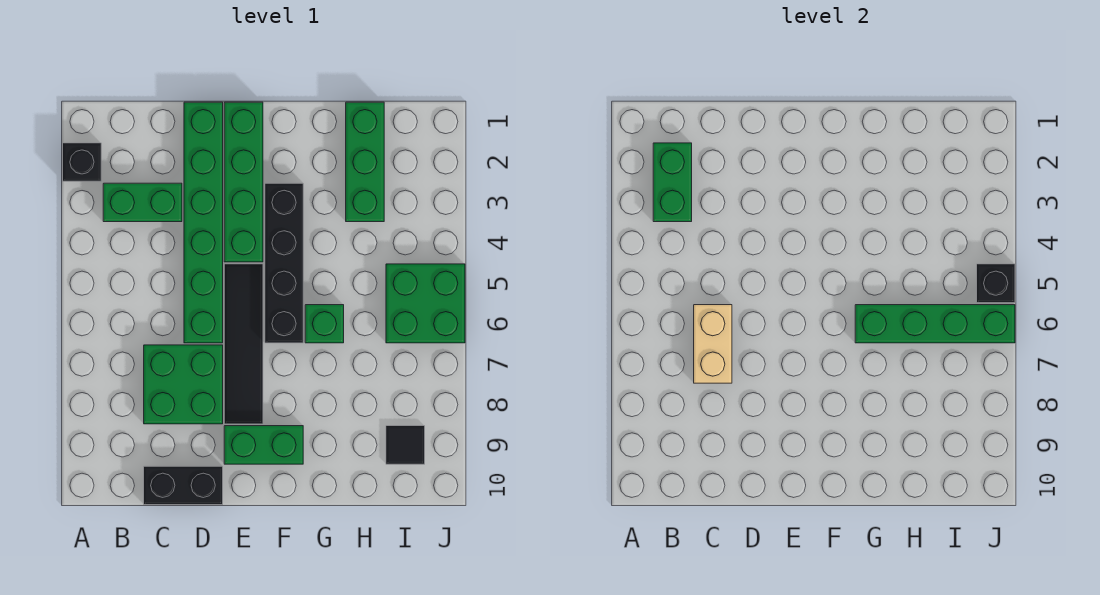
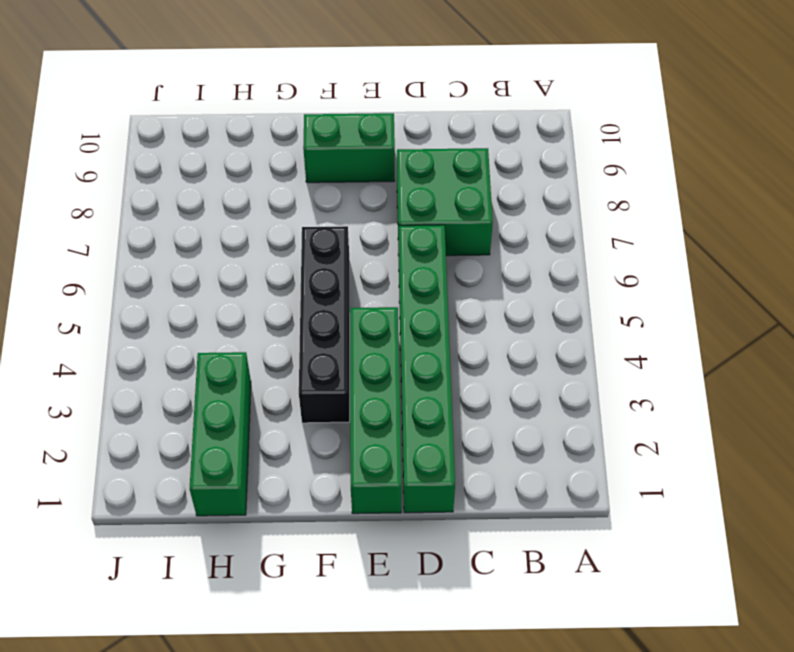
none -> black 1x1 brick [63,143,101,181]
none -> green 1x2 brick [103,183,182,222]
none -> black 1x2 brick [144,466,223,505]

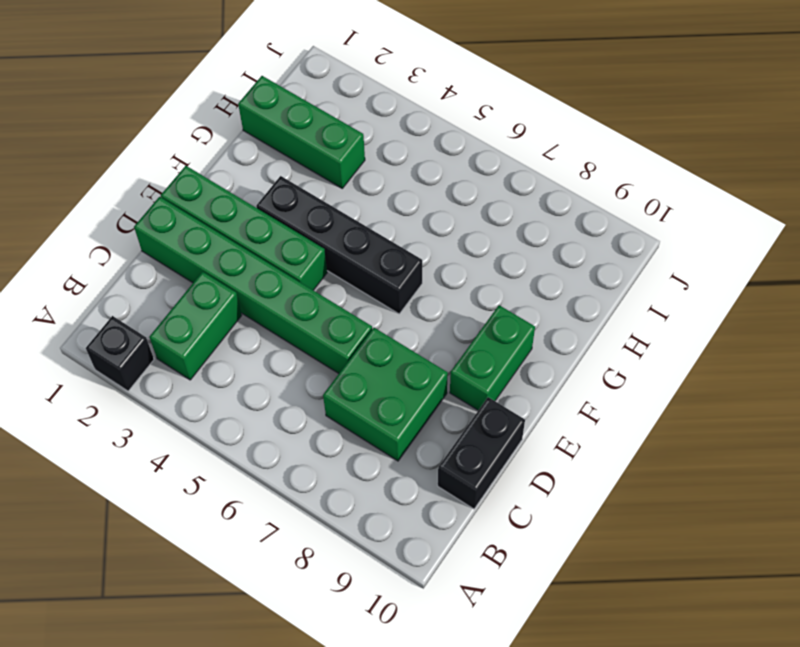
none -> black 1x4 tile [224,264,263,424]
none -> green 1x1 brick [305,305,344,343]
none -> green 2x2 brick [386,264,465,343]

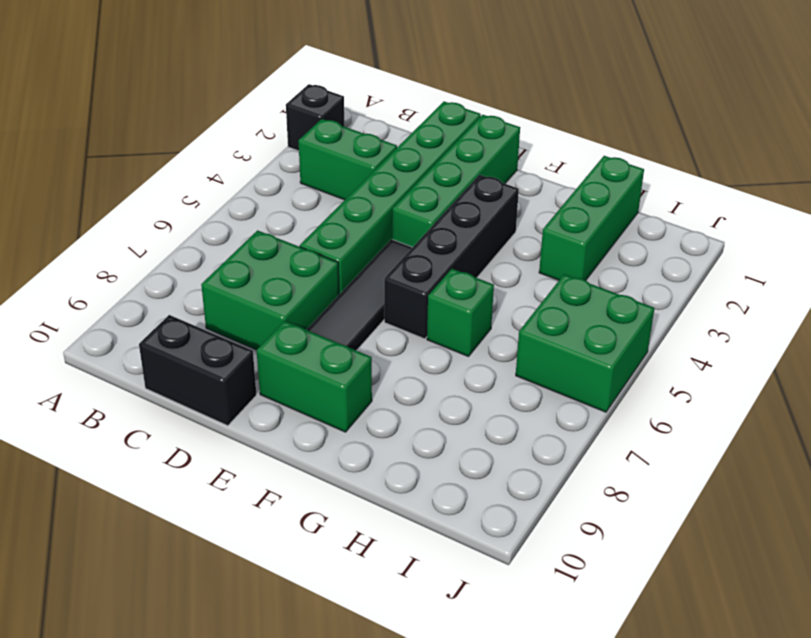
none -> black 1x1 tile [386,426,425,464]
none -> green 1x2 brick [653,143,692,222]
none -> tan 1x2 brick [694,305,732,383]

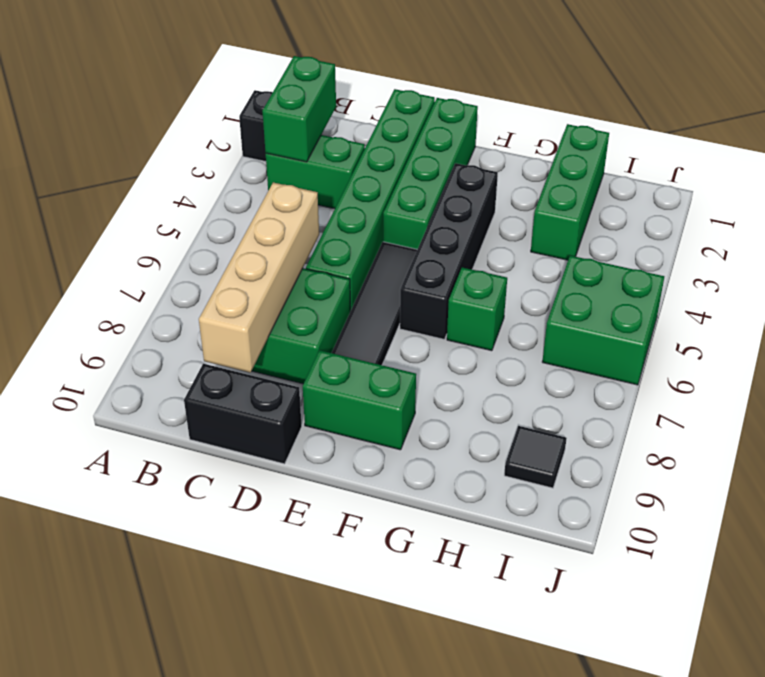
tan 1x4 brick [199,182,319,373] -> tan 1x2 brick [694,305,732,383]
none -> green 1x4 brick [855,305,1015,343]
none -> black 1x1 brick [977,264,1015,303]

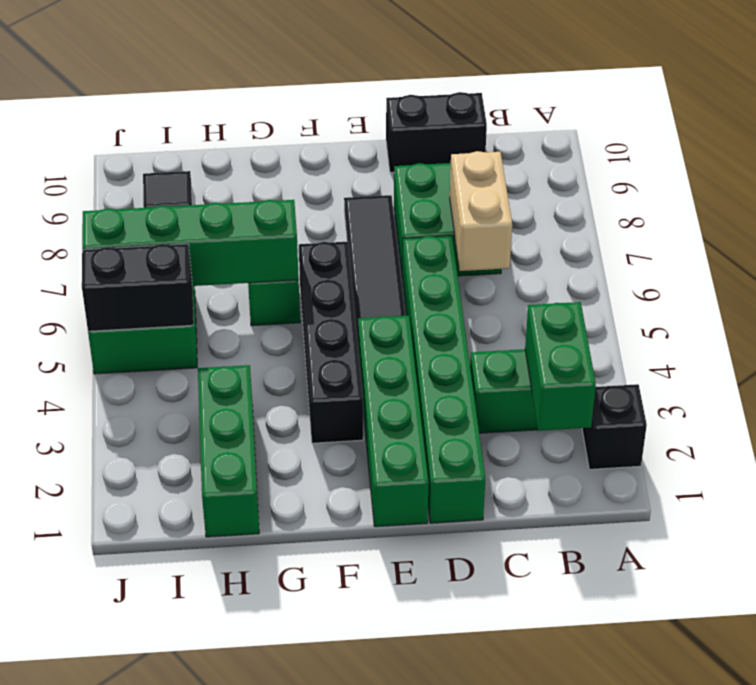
black 1x2 brick [82,244,194,331] -> black 1x1 brick [977,264,1015,303]
none -> green 1x2 brick [224,426,303,464]

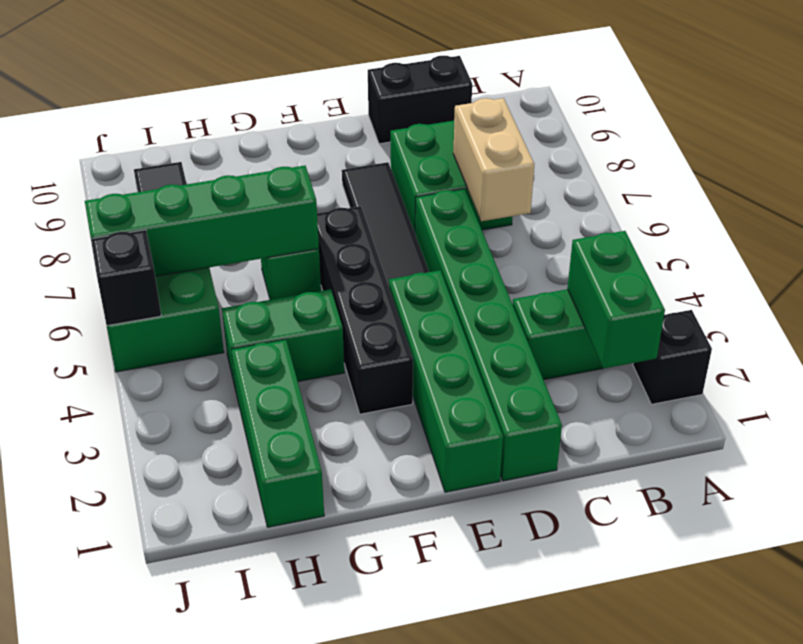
green 1x2 brick [222,289,344,390] -> green 1x2 brick moved to [224,426,303,464]

